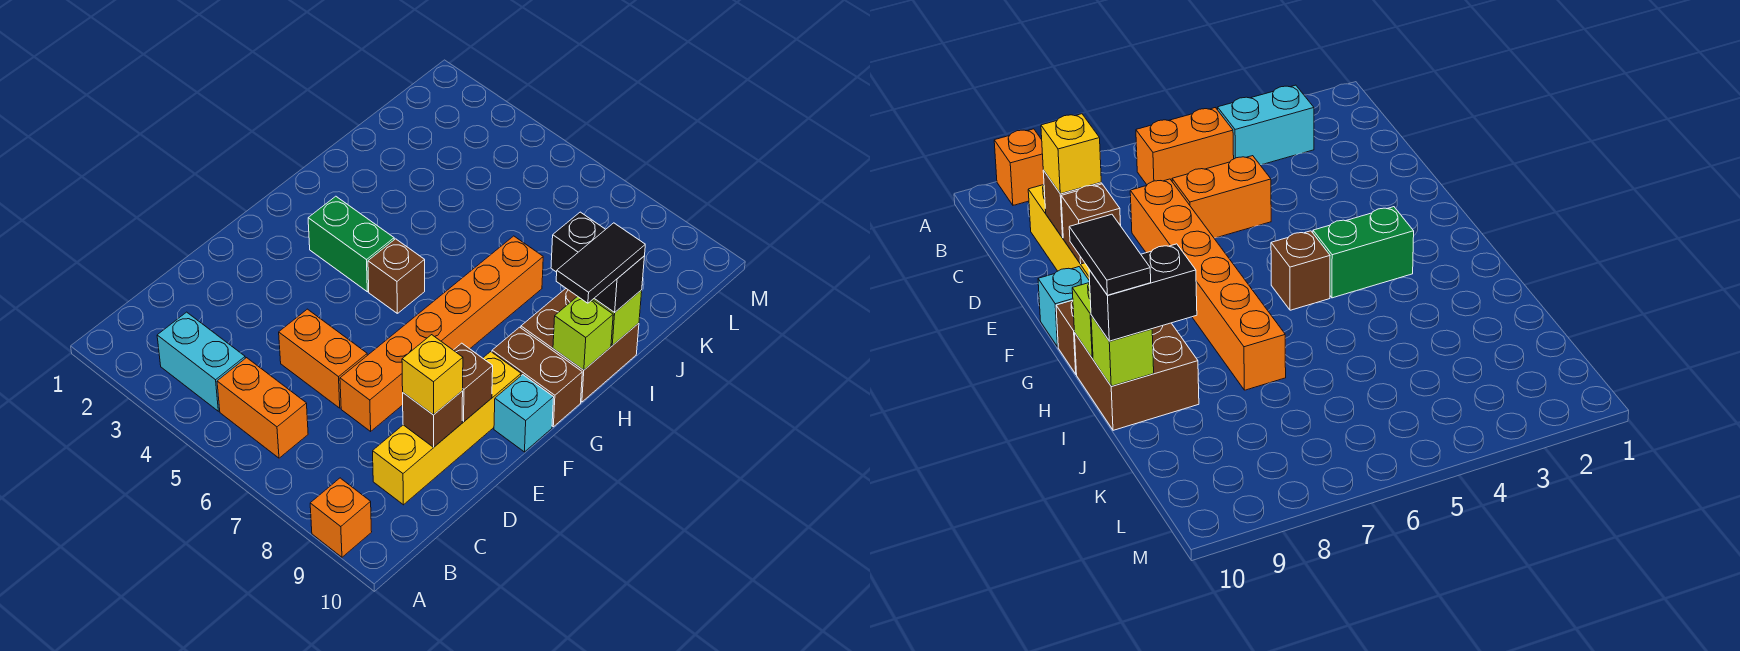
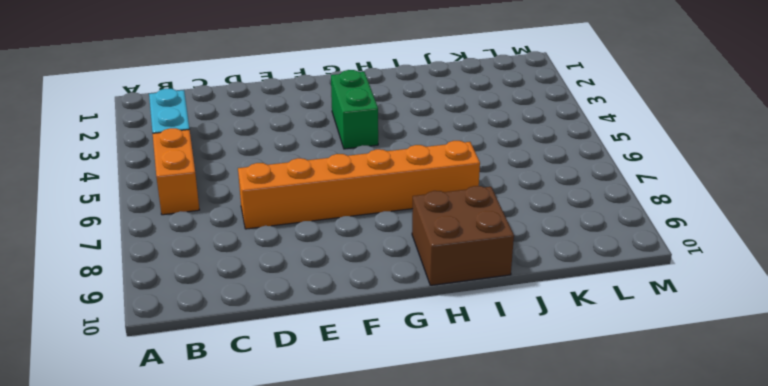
none -> orange 1x1 brick [310,478,372,557]
none -> yellow 1x4 brick [373,352,521,505]
none -> orange 1x2 brick [279,309,367,408]

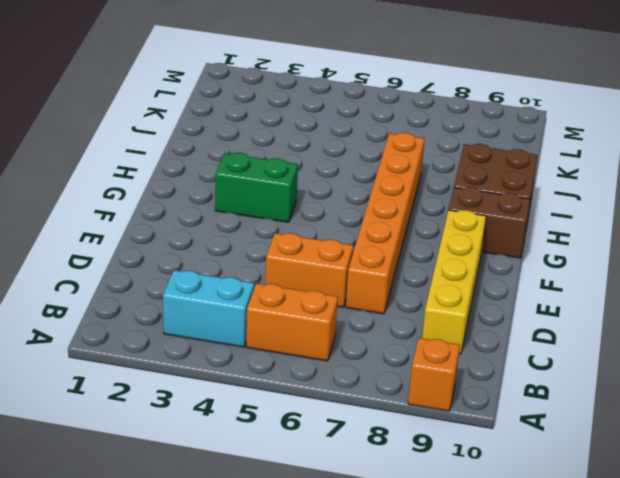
none -> cyan 1x1 brick [494,375,554,452]
none -> brown 1x1 brick [368,239,425,313]
none -> brown 1x1 brick [403,391,463,447]

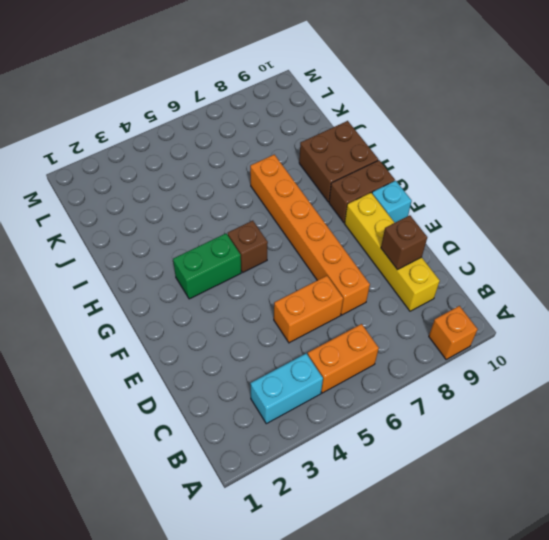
none -> brown 1x1 brick [454,343,493,422]
none -> lime 1x1 brick [553,296,613,370]
none -> lime 1x1 brick [593,290,642,346]

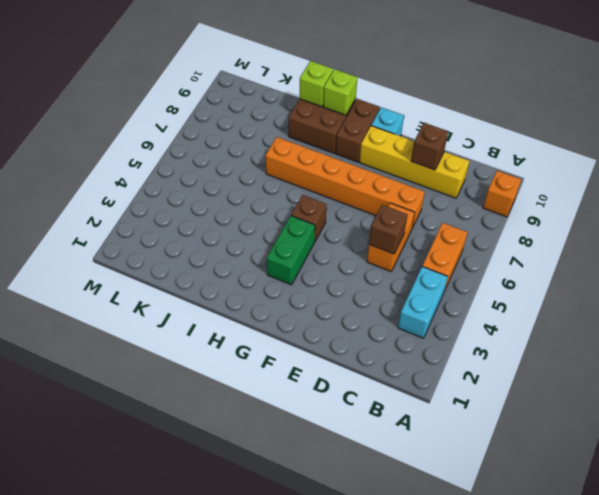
brown 1x1 brick [369,205,408,254] -> brown 1x1 brick moved to [454,343,493,422]
none -> yellow 1x1 brick [402,335,463,415]
none -> black 1x2 brick [551,212,645,313]
none -> black 1x2 tile [556,223,645,303]

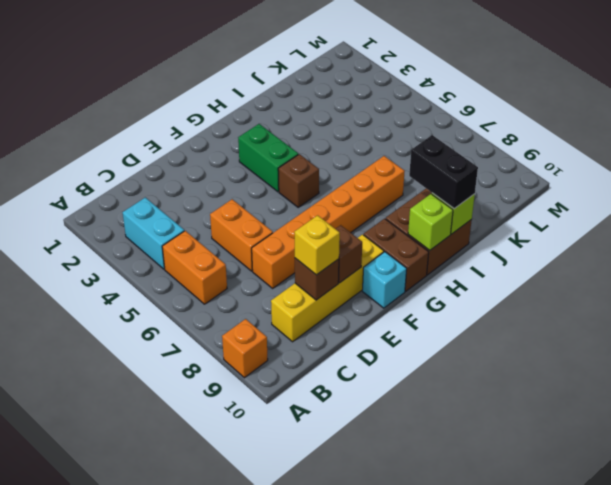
none -> black 1x2 tile [556,223,645,303]

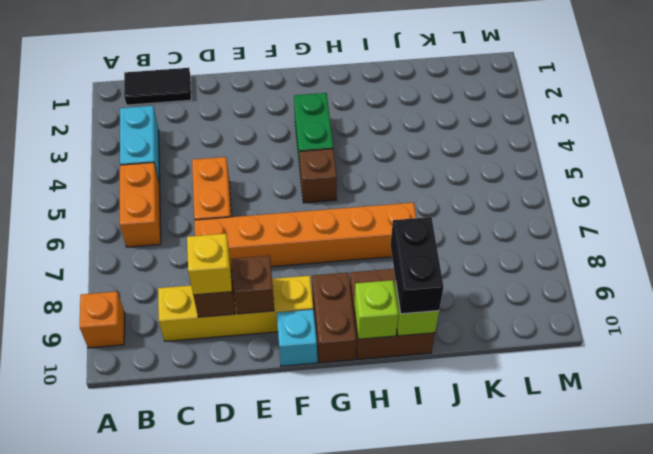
black 1x2 tile [124,68,191,105] -> black 1x2 tile moved to [556,223,645,303]

